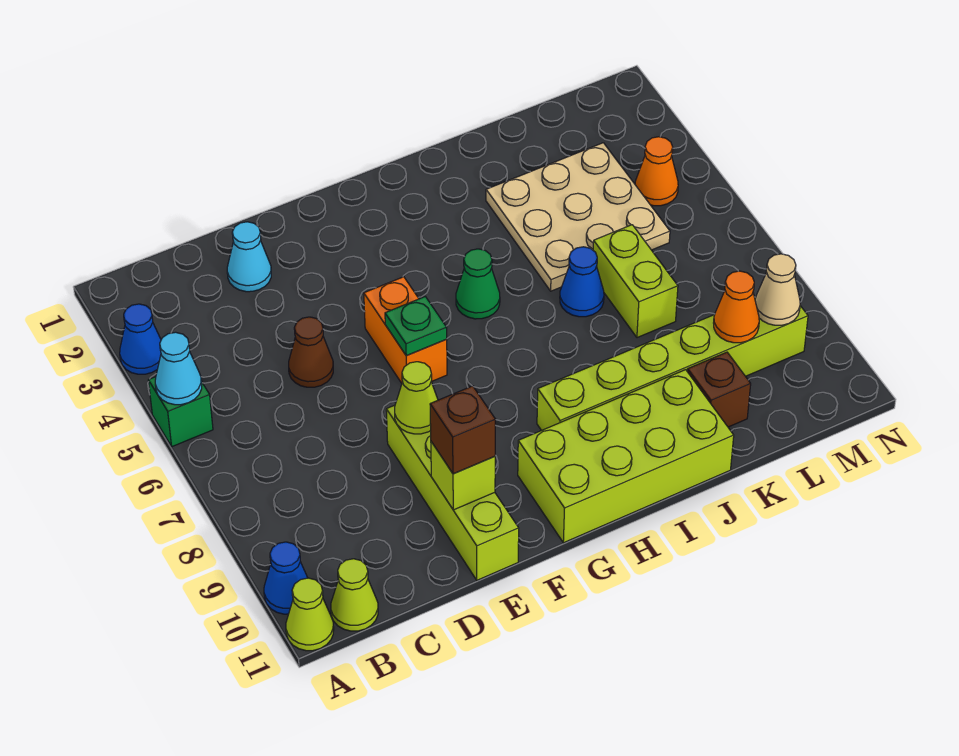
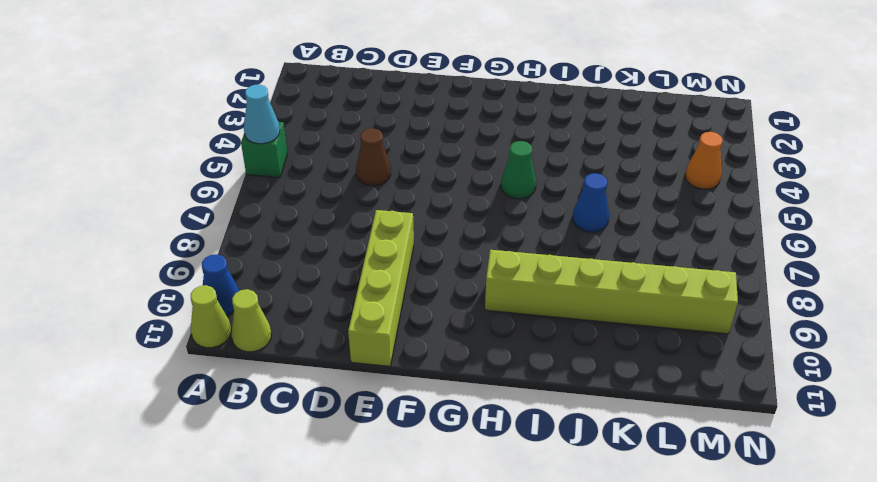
none -> blue 1x1 cone [120,304,161,374]
none -> cyan 1x1 cone [227,222,271,292]
none -> orange 1x2 brick [364,277,447,383]

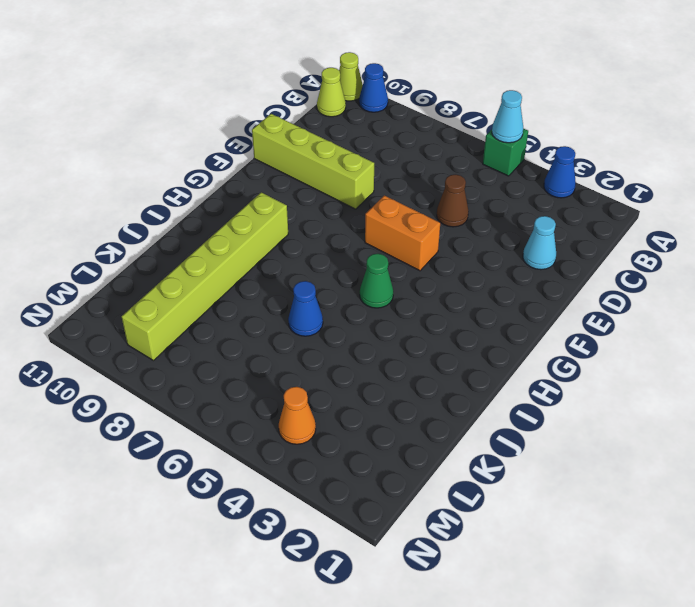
none -> lime 2x4 brick [518,370,734,543]
none -> tan 3x3 plate [486,143,670,291]
none -> lime 1x2 brick [593,225,678,338]

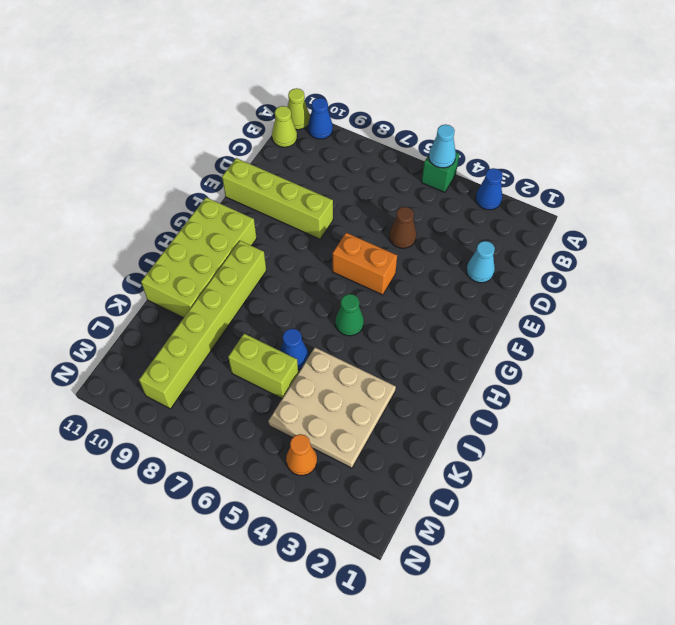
none -> brown 1x1 brick [688,352,751,427]
none -> lime 1x1 cone [395,362,438,434]
none -> lime 1x1 brick [431,442,495,510]

